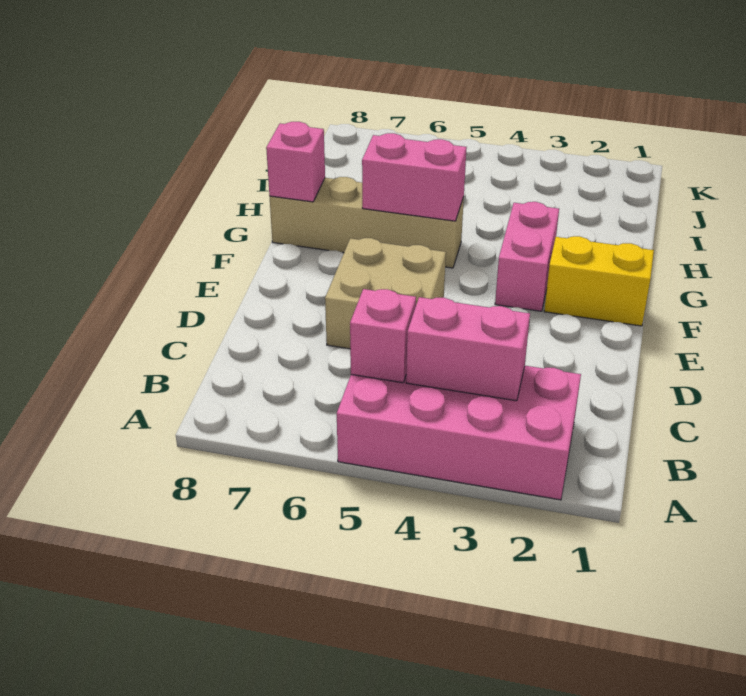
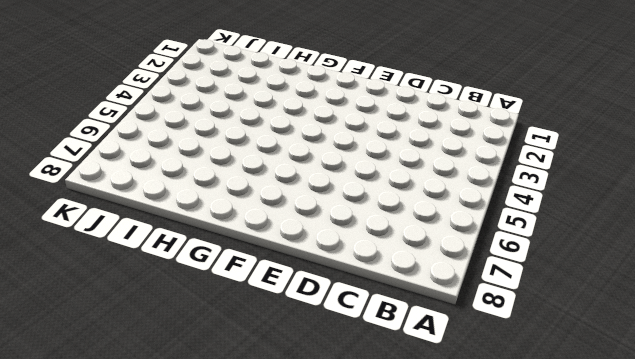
none -> pink 2x4 brick [337,366,581,500]
none -> tan 2x2 brick [325,238,446,349]

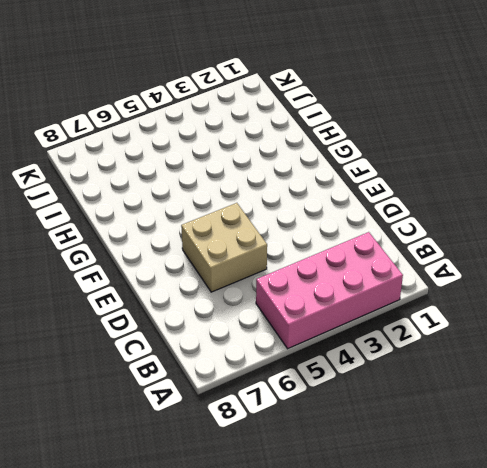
none -> yellow 1x2 brick [544,236,654,326]
none -> pink 1x2 brick [495,202,559,311]

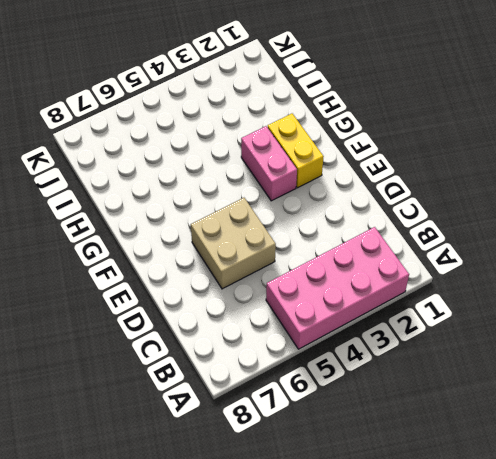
yellow 1x2 brick [268,114,324,188] -> yellow 1x2 brick turned to [544,236,654,326]
none -> tan 1x4 brick [270,177,464,268]
none -> pink 1x2 brick [406,297,530,401]

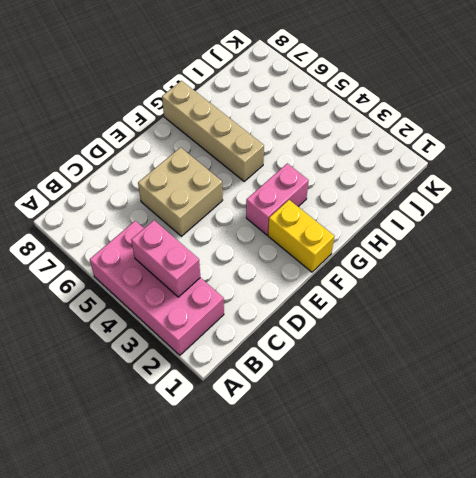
none -> pink 1x1 brick [350,289,416,383]
none -> pink 1x2 brick [362,133,467,221]

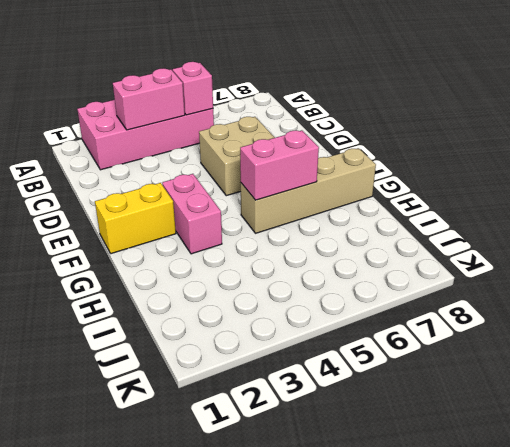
none -> pink 1x1 brick [266,122,325,202]

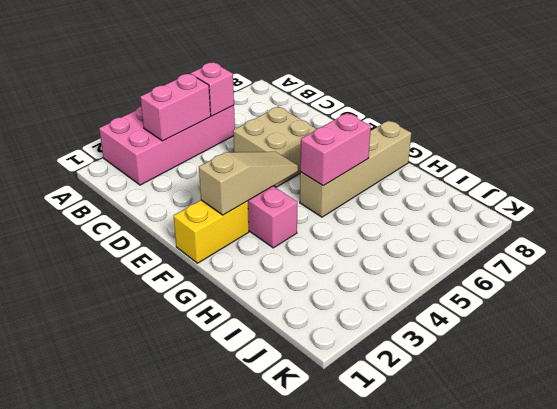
tan 1x3 slope [199,152,298,215] -> none
none -> pink 1x1 brick [266,122,325,202]

